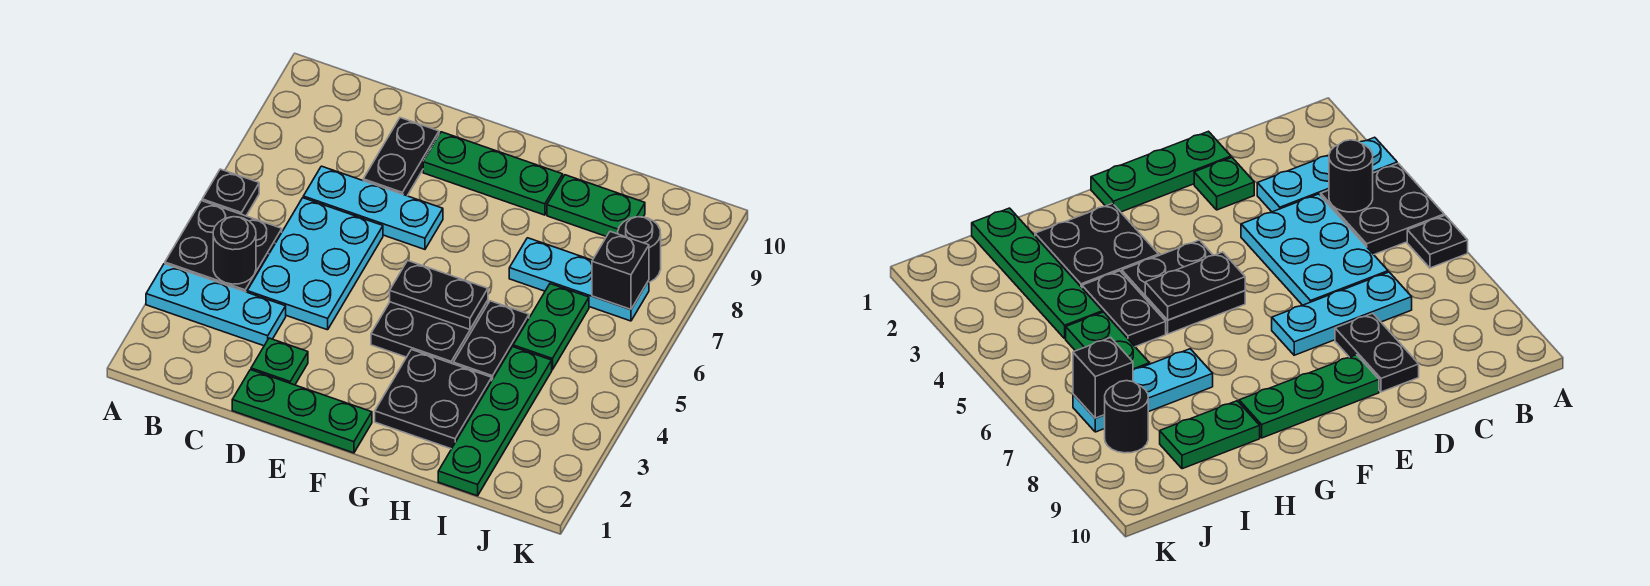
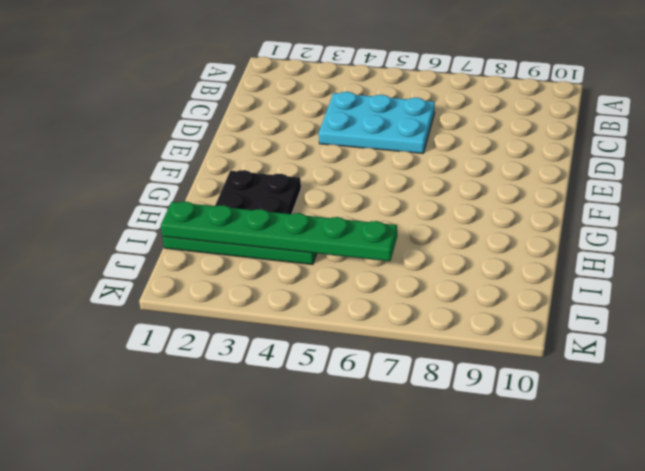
green 1x6 plate [161,201,397,261] -> none
none -> cyan 1x3 plate [146,264,286,346]
none -> black 2x2 plate [165,201,282,292]
none -> black 1x1 plate [202,169,259,216]

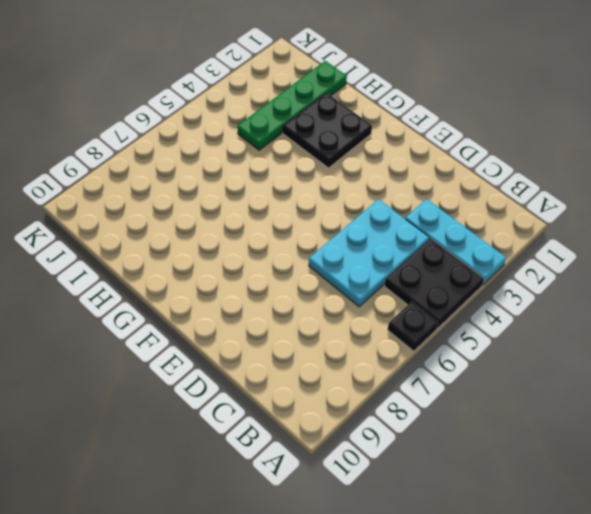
none -> cyan 1x3 plate [303,166,443,249]
none -> green 1x3 plate [232,370,372,453]
none -> green 1x1 plate [251,338,308,385]

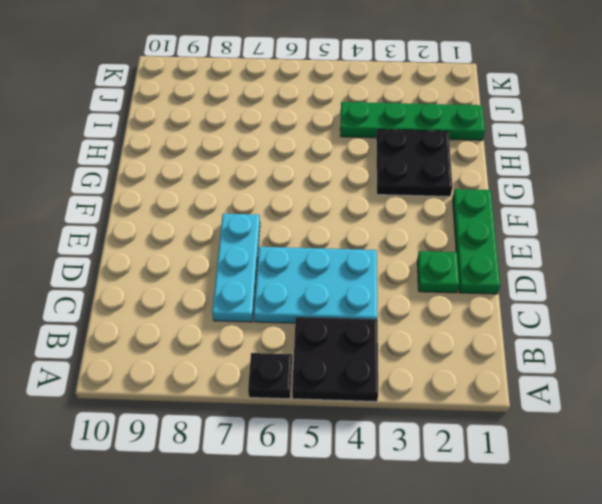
none -> cyan 1x3 plate [146,264,286,346]
none -> black 1x2 plate [363,118,439,196]
none -> green 1x3 plate [423,132,563,215]

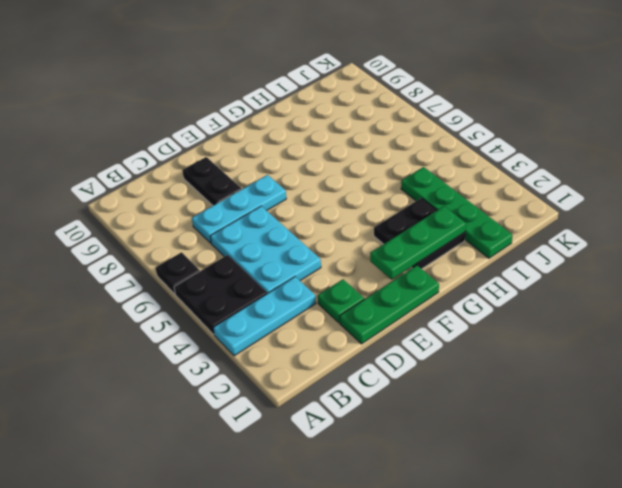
green 1x3 plate [370,206,466,279] -> green 1x3 plate moved to [423,132,563,215]
none -> black 2x2 plate [371,300,488,364]
none -> black 1x2 plate [453,301,529,380]
none -> cyan 1x3 plate [509,238,649,321]

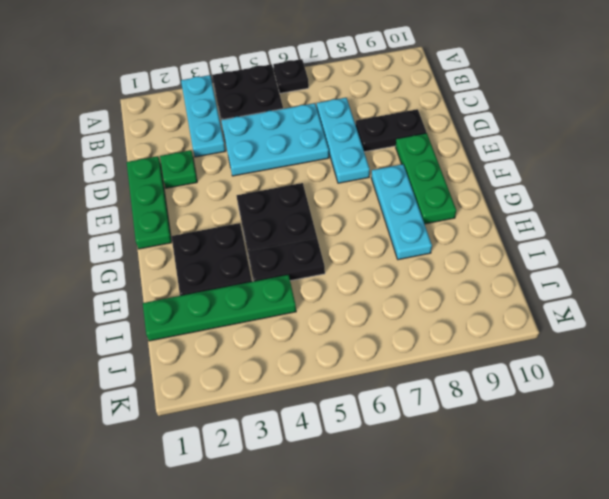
cyan 1x3 plate [371,164,432,260] -> cyan 1x3 plate moved to [509,238,649,321]
none -> green 1x2 plate [547,175,645,237]
none -> green 1x2 plate [513,284,589,370]
none -> black 1x1 round brick [618,217,661,282]

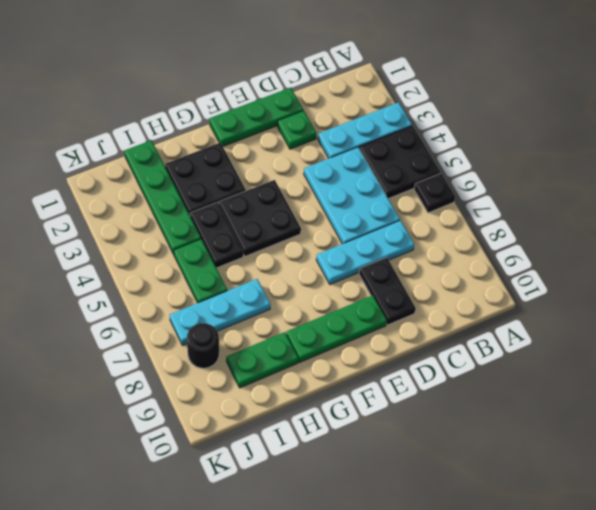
none -> black 1x1 round brick [213,217,256,284]
none -> black 1x2 plate [390,261,488,329]
none -> black 1x1 brick [592,232,649,309]

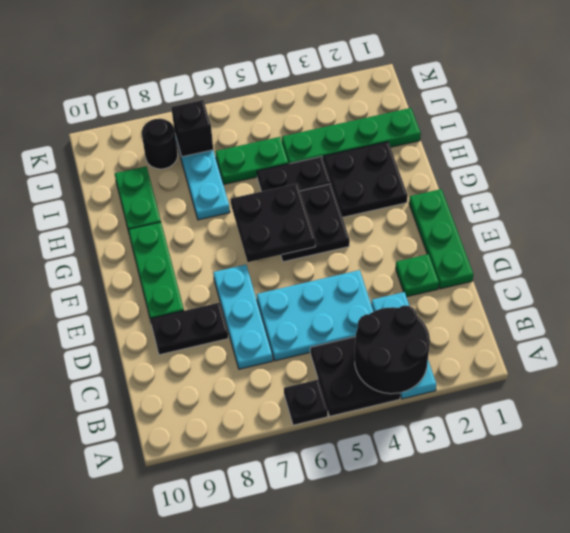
black 2x2 round brick [355,306,430,394] -> black 1x1 round brick [213,217,256,284]
black 2x2 plate [231,184,315,262] -> black 1x2 plate [390,261,488,329]

